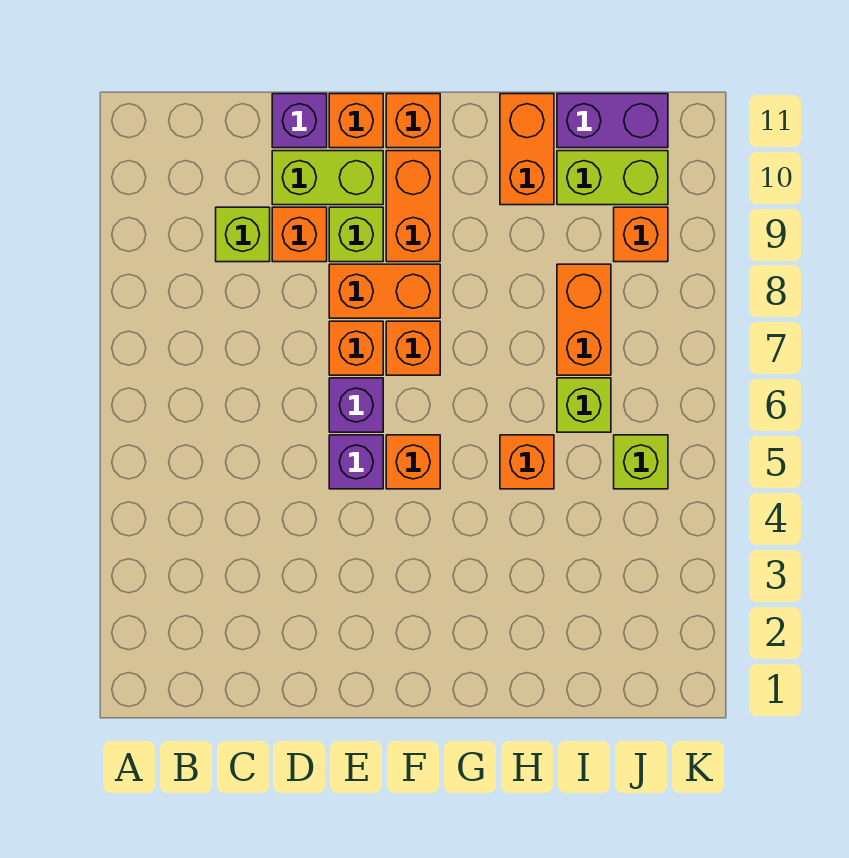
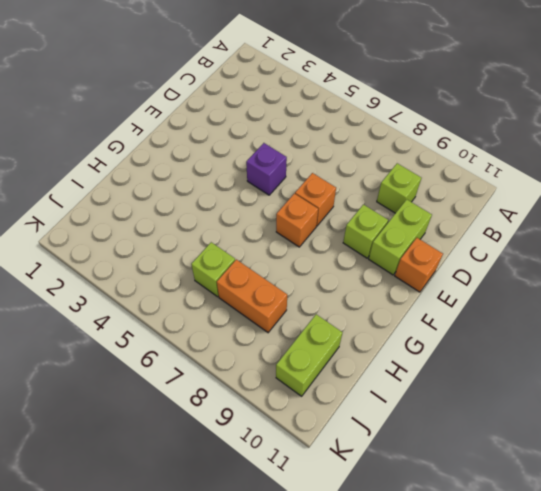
none -> orange 1x1 brick [272,207,327,262]
none -> purple 1x1 brick [272,94,327,148]
none -> purple 1x1 brick [329,378,383,432]

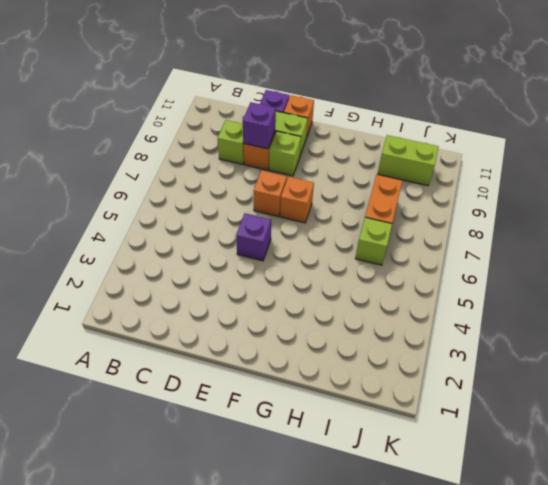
purple 1x1 brick [243,102,276,149] -> purple 1x1 brick moved to [329,378,383,432]
none -> orange 1x2 brick [329,264,440,318]
none -> orange 1x1 brick [386,435,440,489]
none -> orange 1x2 brick [386,151,440,262]

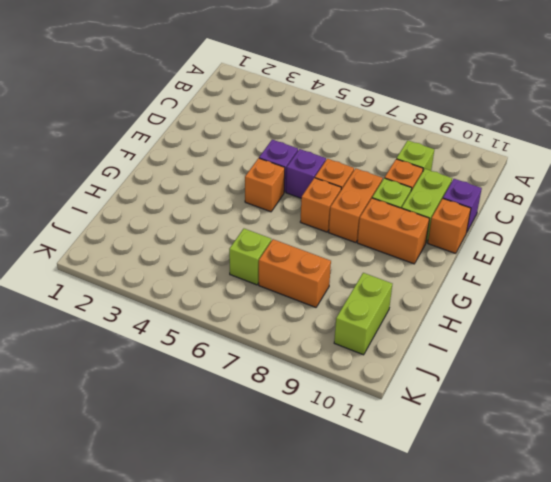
none -> orange 1x1 brick [386,94,440,148]
none -> orange 1x1 brick [500,435,554,489]
none -> orange 1x2 brick [500,94,554,205]

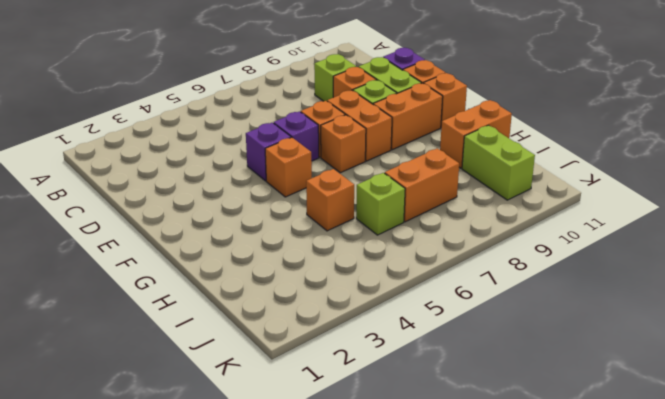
none -> purple 1x2 brick [557,94,668,148]
none -> lime 1x1 brick [614,435,668,489]
none -> orange 1x1 brick [614,207,668,262]

